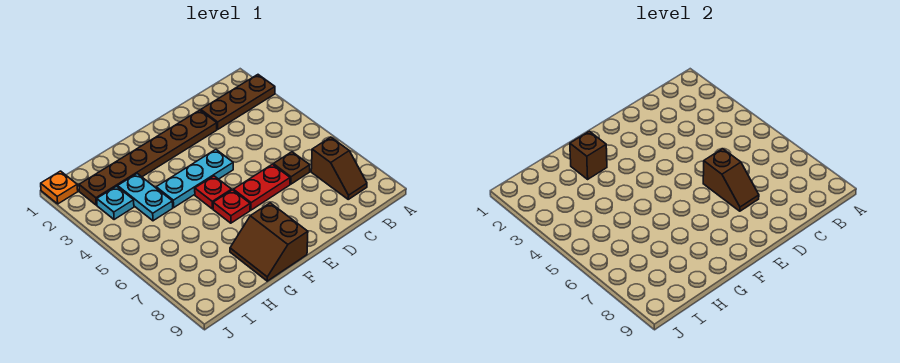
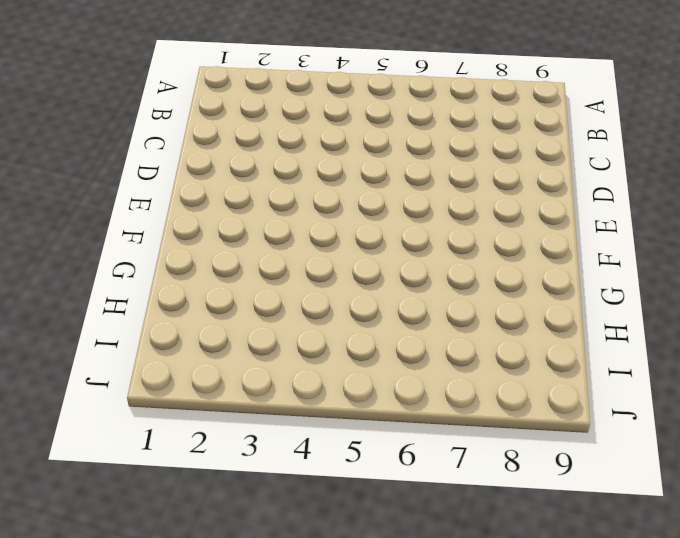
none -> brown 1x3 plate [201,75,275,129]
none -> brown 1x2 slope [311,137,367,199]
none -> brown 1x1 plate [273,152,310,184]

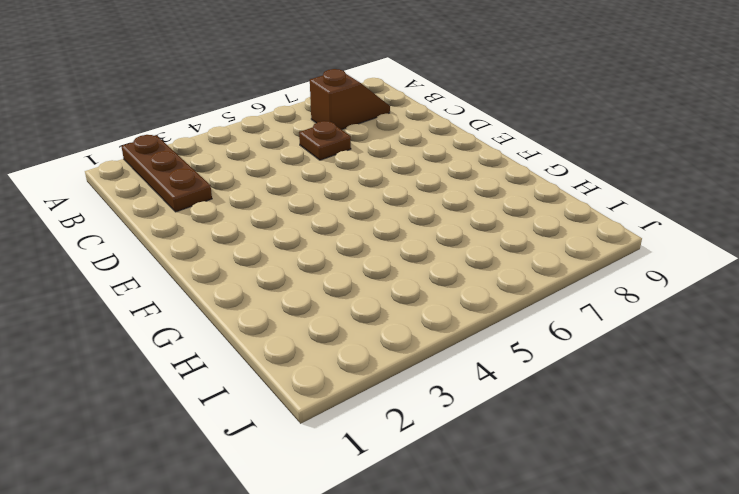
none -> brown 1x6 plate [79,110,217,205]
none -> red 1x2 plate [233,164,290,210]
none -> cyan 1x3 plate [156,150,233,208]

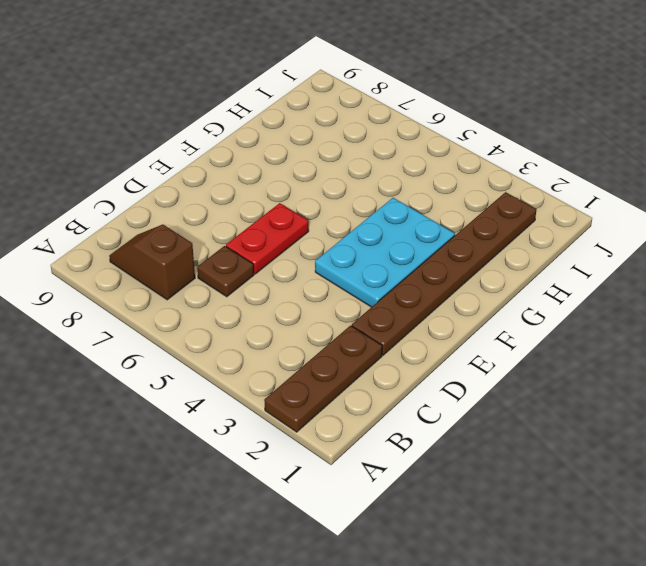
cyan 2x3 plate [315,198,455,307] -> cyan 1x3 plate [156,150,233,208]
none -> red 1x1 plate [195,176,232,209]
none -> red 1x1 plate [213,190,250,223]
none -> brown 2x2 slope [230,203,308,281]

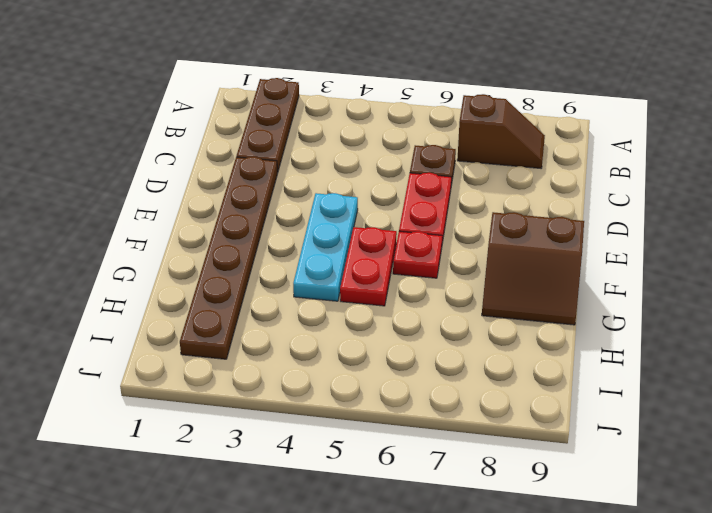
red 1x2 plate [340,227,397,306] -> red 1x1 plate [195,176,232,209]
none -> cyan 1x2 plate [118,174,173,221]
none -> cyan 1x1 plate [97,186,134,220]
none -> orange 1x1 plate [41,171,78,204]

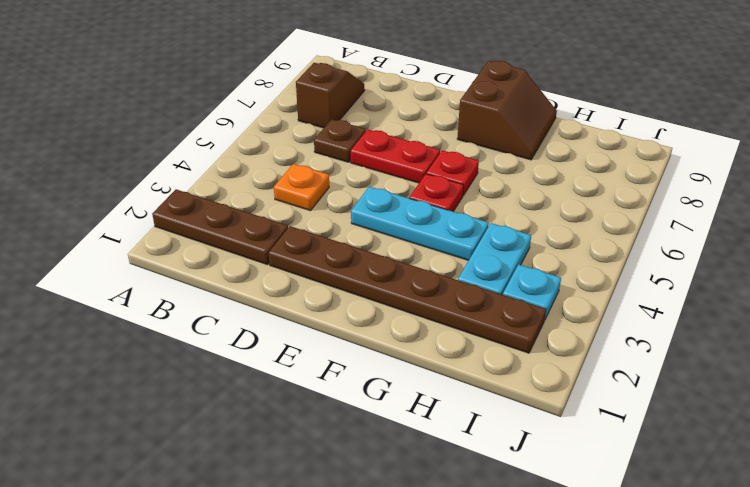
orange 1x1 plate [274,164,329,211] -> orange 1x1 plate moved to [41,171,78,204]
none -> brown 1x2 slope [703,149,759,211]
none -> brown 1x1 brick [570,131,607,179]

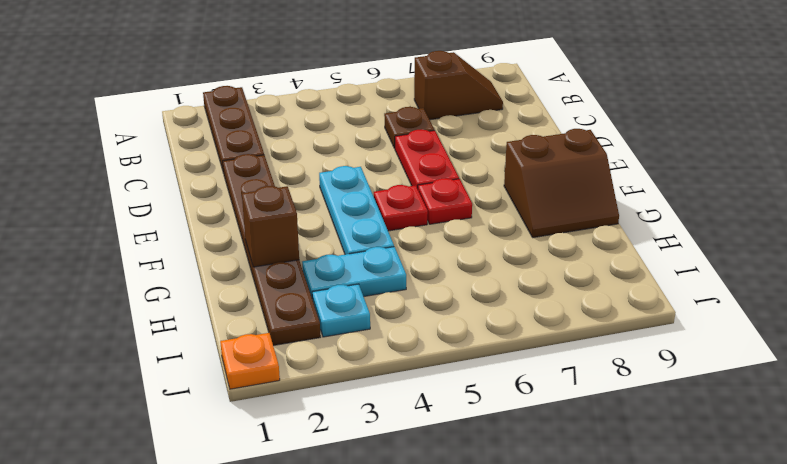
none -> brown 1x2 slope [703,149,759,211]

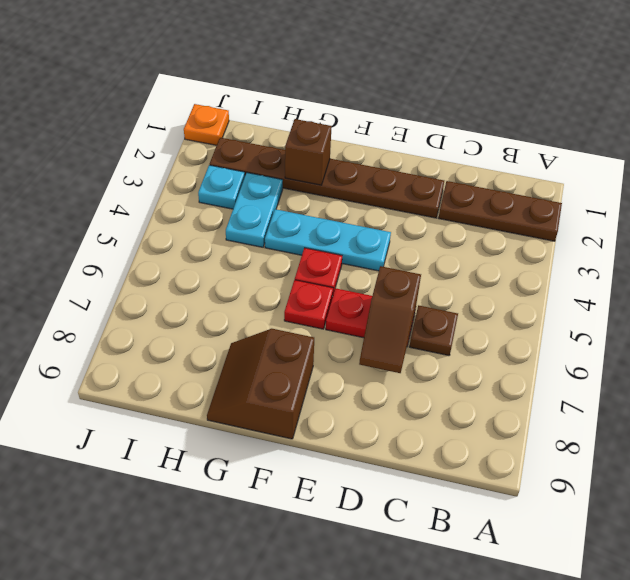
none -> brown 1x2 slope [311,137,367,199]

